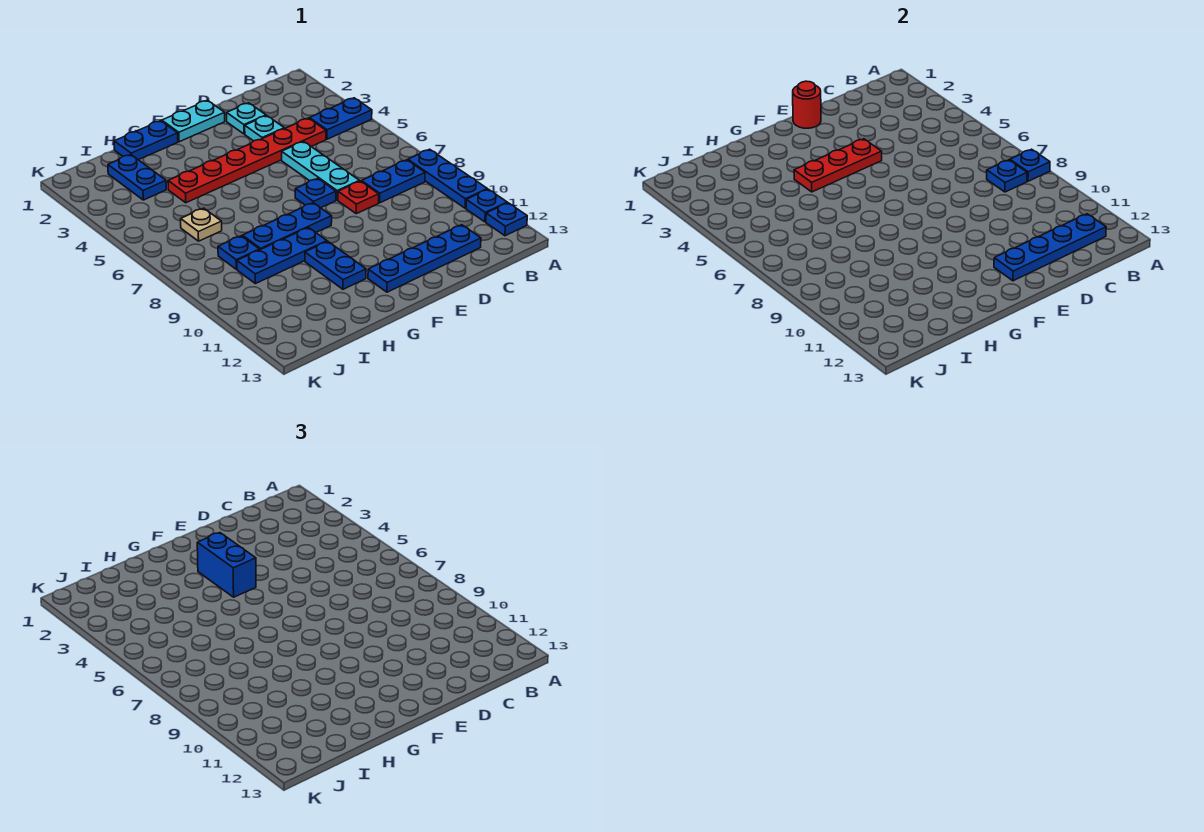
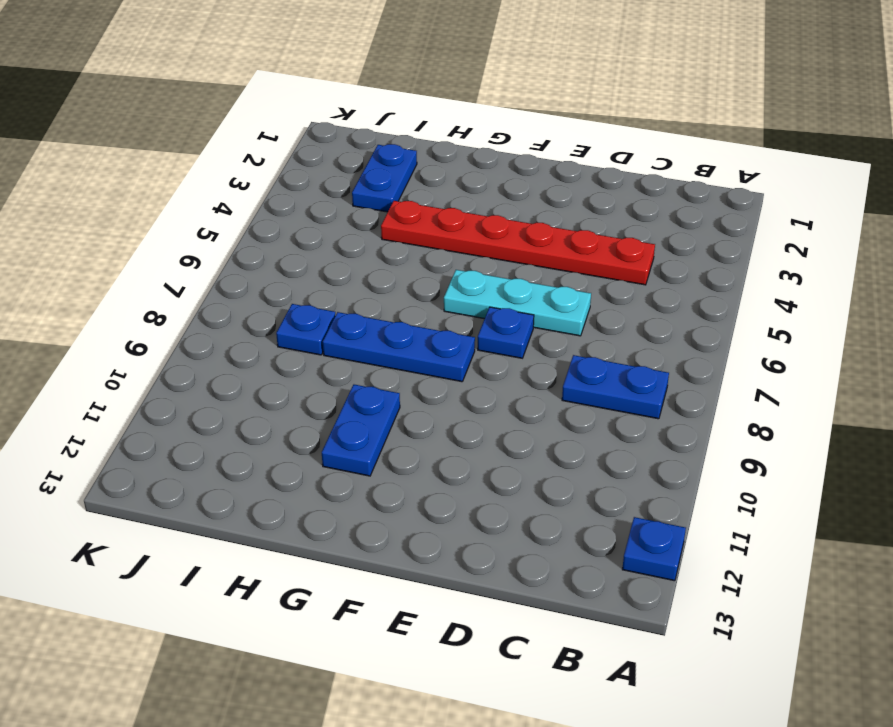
cyan 1x3 plate [444,270,591,336] -> cyan 1x3 plate turned to [282,141,359,200]
none -> blue 1x2 plate [310,98,372,139]
none -> blue 1x3 plate [408,149,487,208]
none -> blue 1x1 plate [466,189,507,222]

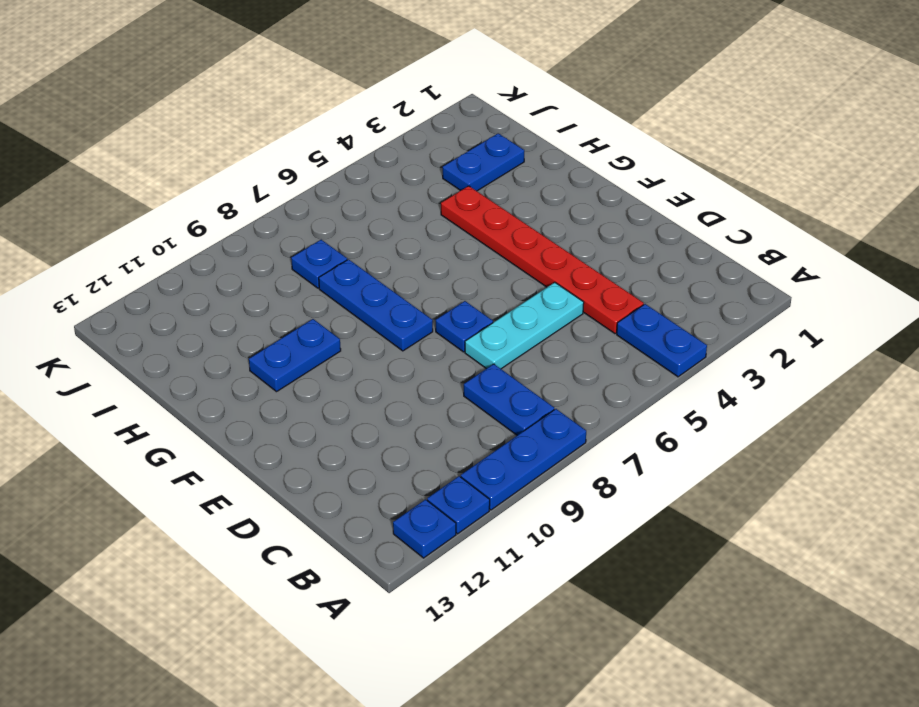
none -> blue 1x4 plate [368,225,481,292]
none -> cyan 1x1 plate [227,103,266,134]
none -> cyan 1x1 plate [245,116,284,141]

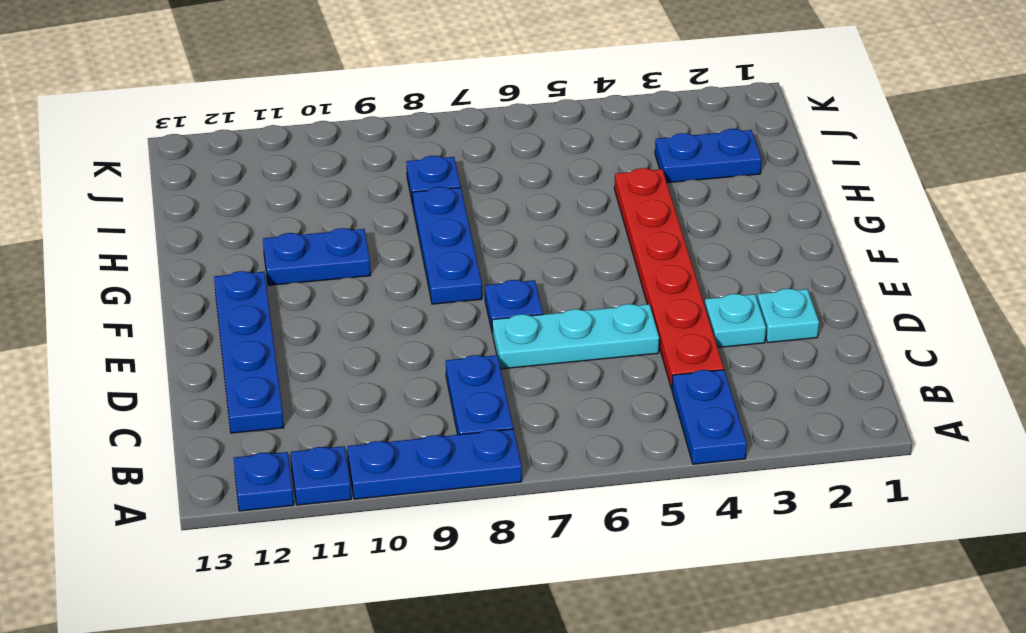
none -> red 1x1 plate [338,181,379,214]
none -> cyan 1x2 plate [162,100,225,142]
none -> blue 1x2 plate [114,121,178,160]

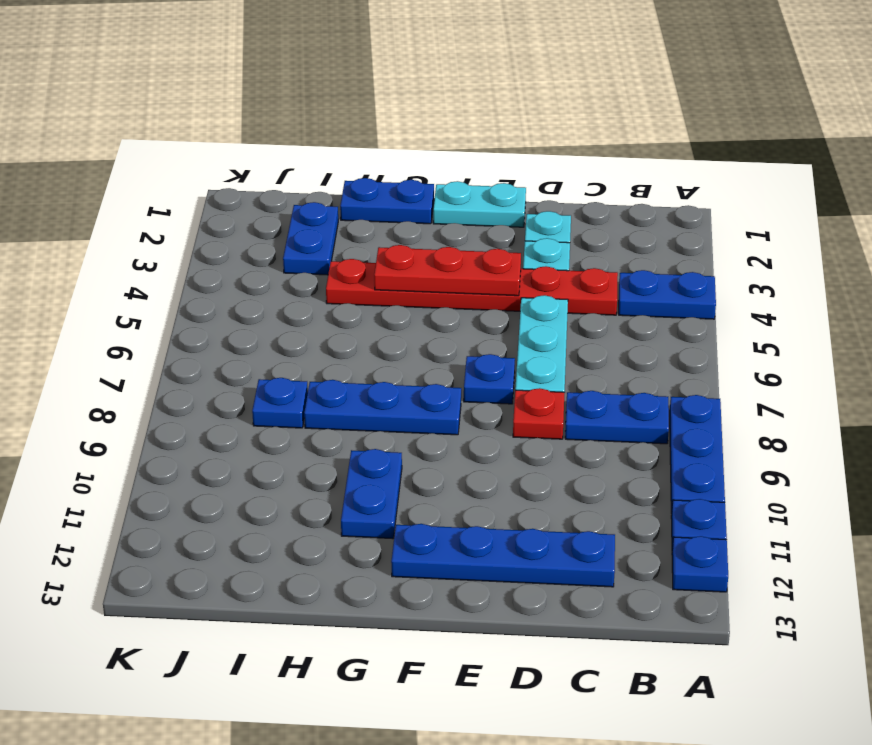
none -> blue 1x3 plate [237,228,327,284]
none -> tan 1x1 plate [181,208,222,241]
none -> blue 1x1 plate [1010,149,1050,181]

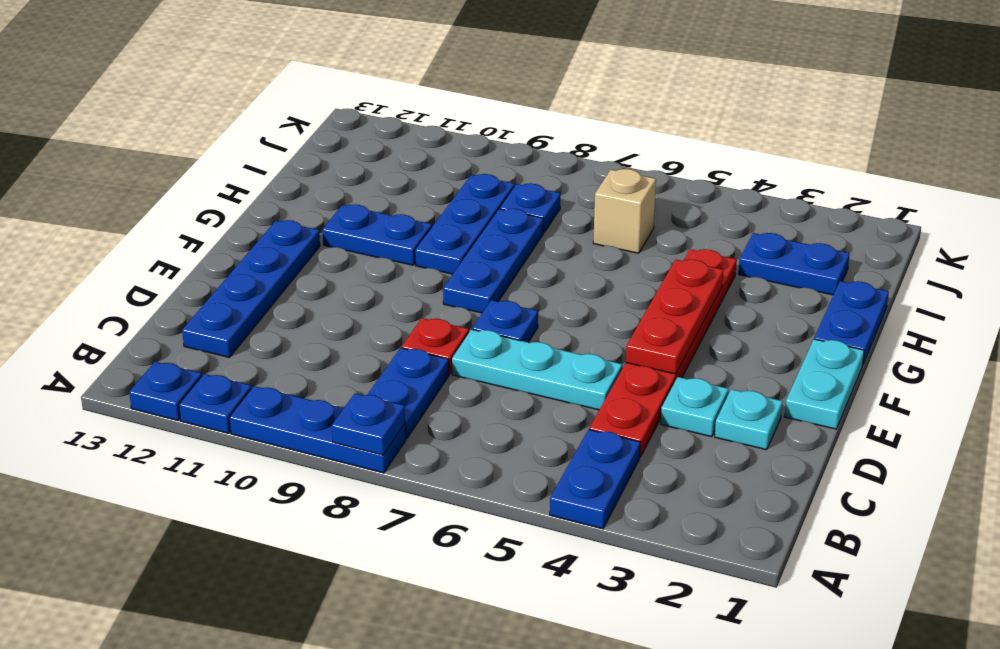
tan 1x1 brick [593,169,656,253] -> tan 1x1 plate [181,208,222,241]
none -> blue 1x1 plate [987,160,1027,192]
none -> blue 1x4 plate [994,214,1106,281]
none -> red 1x1 round brick [793,81,821,128]

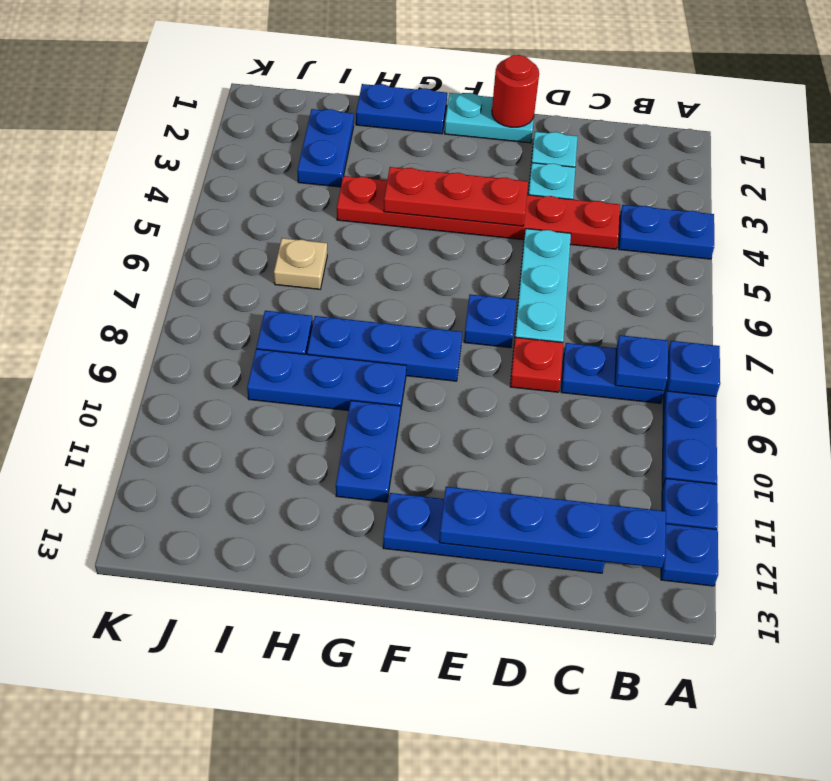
none -> blue 1x2 brick [197,533,256,597]

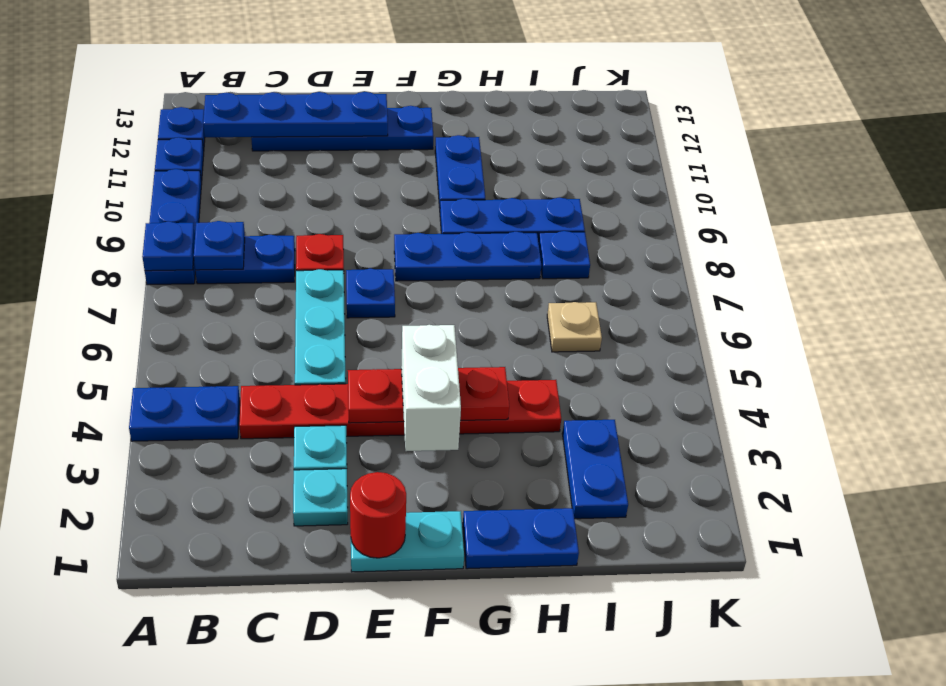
white 1x2 brick [401,325,461,451] -> blue 1x2 brick [197,533,256,597]

